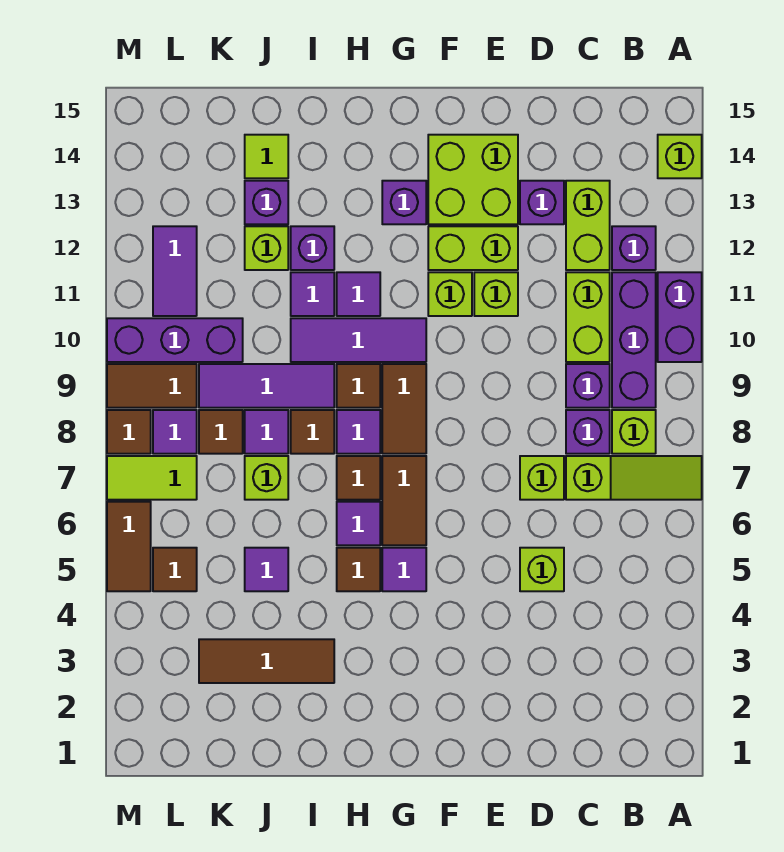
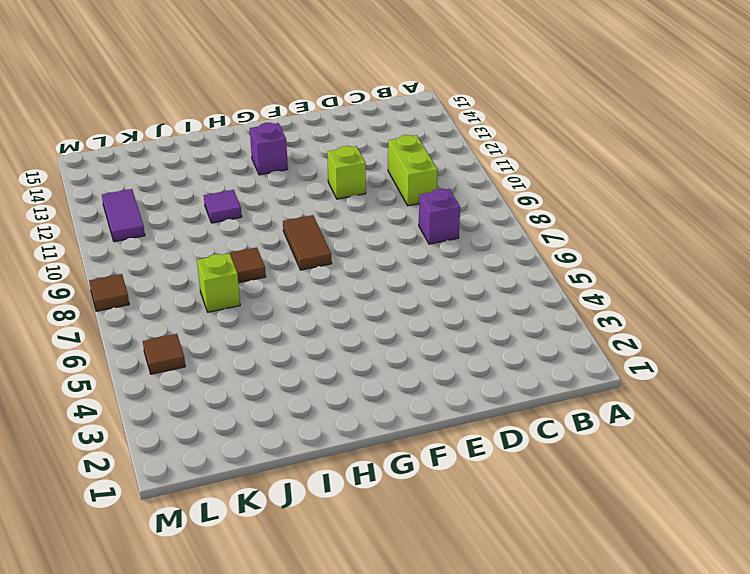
none -> lime 1x3 slope [566,456,702,500]
none -> purple 1x2 brick [658,272,702,362]
none -> lime 1x1 brick [658,135,702,178]
none -> lime 1x1 brick [612,410,656,454]

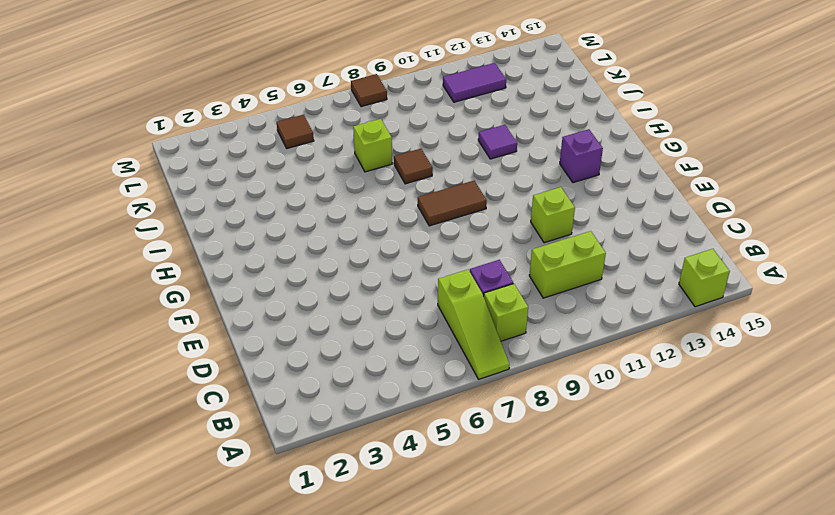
none -> purple 1x2 brick [658,272,702,362]
none -> purple 1x3 brick [612,272,656,408]
none -> purple 1x1 brick [612,226,656,270]
none -> purple 1x1 brick [566,364,610,408]

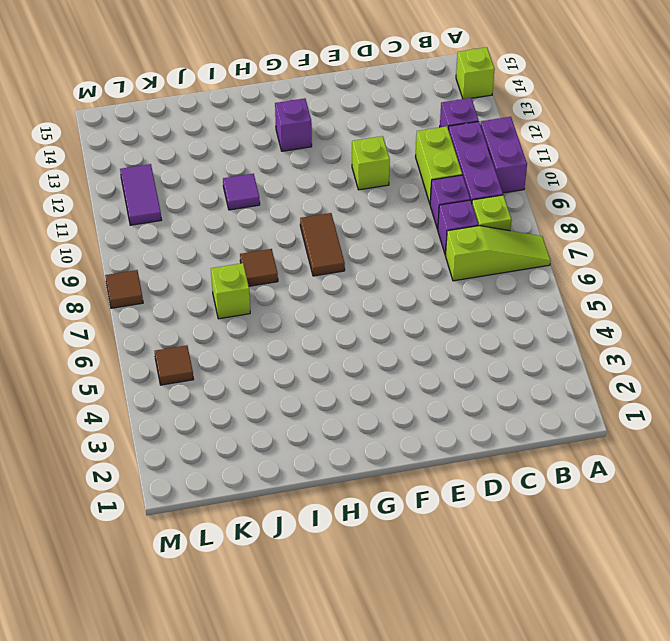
none -> lime 1x2 brick [566,181,610,270]
none -> lime 1x1 brick [520,548,564,591]
none -> lime 1x1 brick [520,456,564,500]
none -> purple 1x1 brick [520,181,564,224]

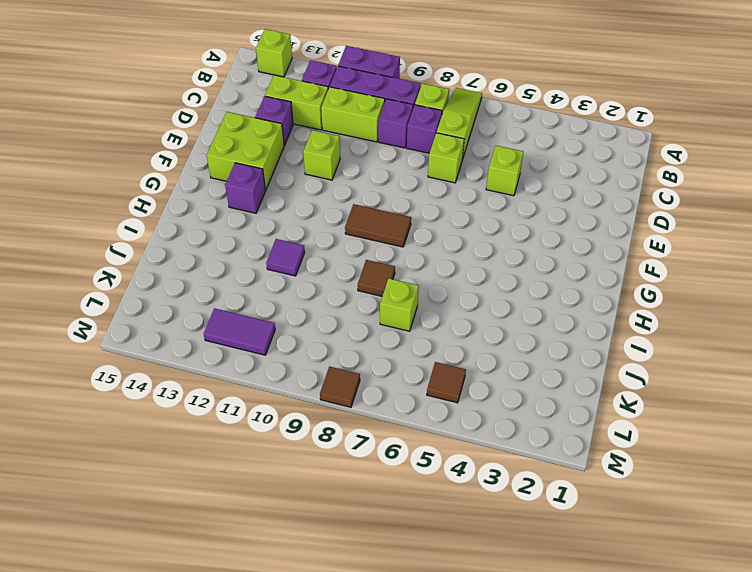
none -> lime 1x2 brick [428,226,518,270]
none -> lime 1x1 brick [428,272,472,316]
none -> purple 1x1 tile [382,548,426,591]
none -> brown 1x2 tile [382,456,426,545]

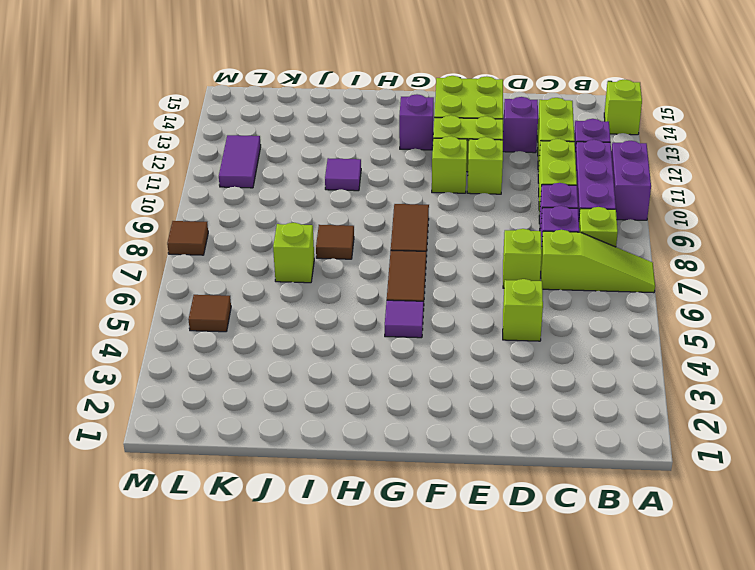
none -> purple 1x3 tile [291,318,426,362]
none -> brown 1x1 tile [337,548,380,591]
none -> purple 1x1 tile [337,502,380,545]
none -> brown 1x1 tile [337,456,380,500]

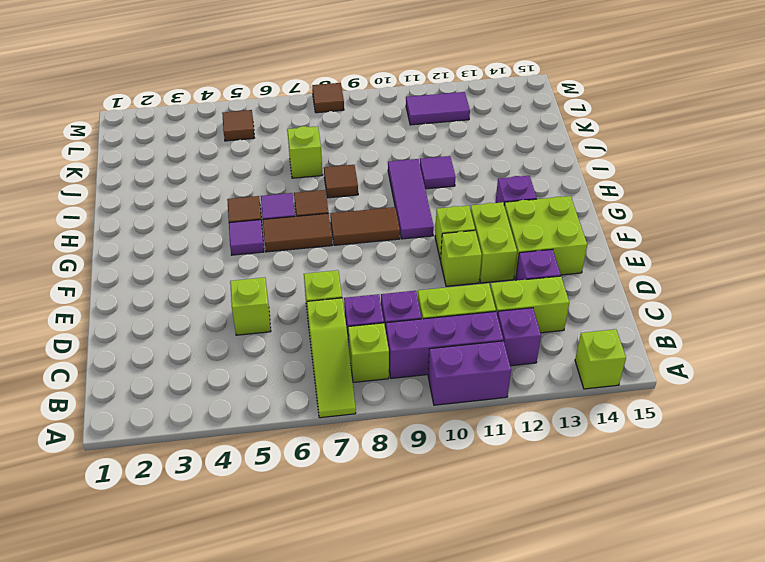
none -> purple 1x1 tile [337,410,380,454]
none -> brown 1x1 tile [337,364,380,408]
none -> purple 1x1 tile [337,272,380,316]
none -> brown 1x3 tile [199,639,334,683]

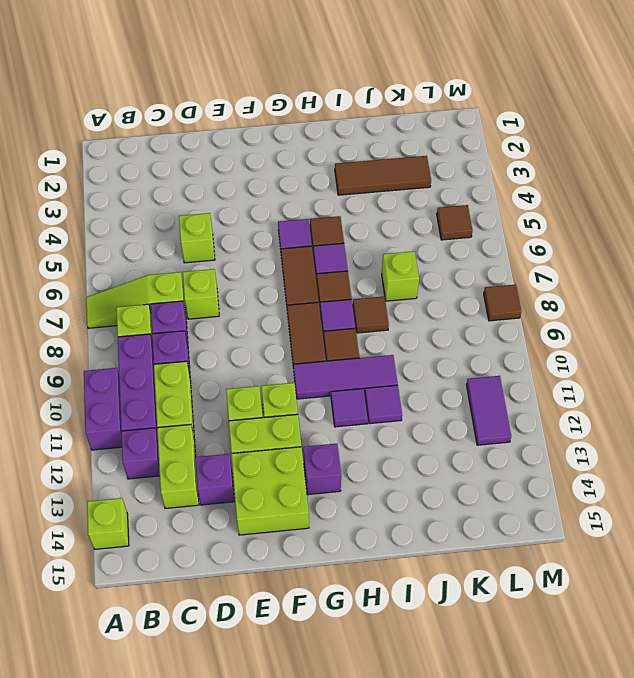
none -> purple 1x3 tile [199,364,334,408]
none -> purple 1x1 brick [291,226,334,270]
none -> purple 1x1 tile [245,548,288,591]
none -> purple 1x1 tile [245,410,288,454]

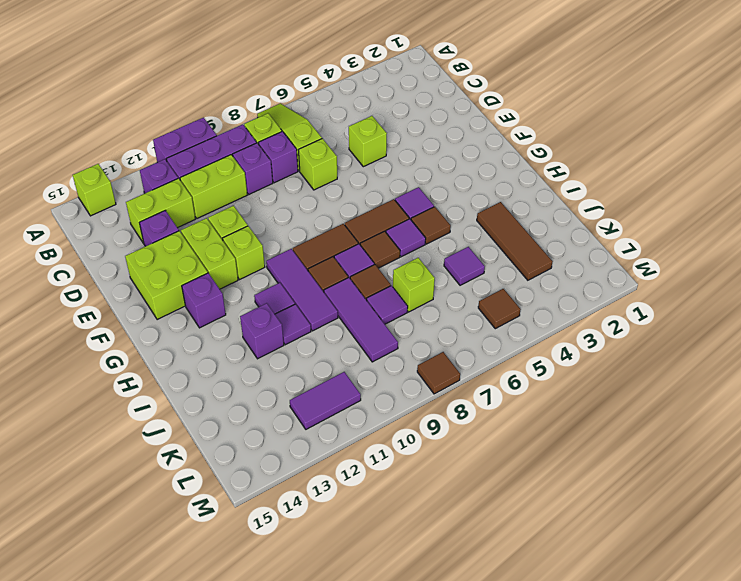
none -> lime 1x1 brick [245,226,288,270]
none -> purple 1x1 brick [245,181,288,224]
none -> lime 1x1 tile [245,135,288,178]
none -> brown 1x1 tile [199,410,243,454]

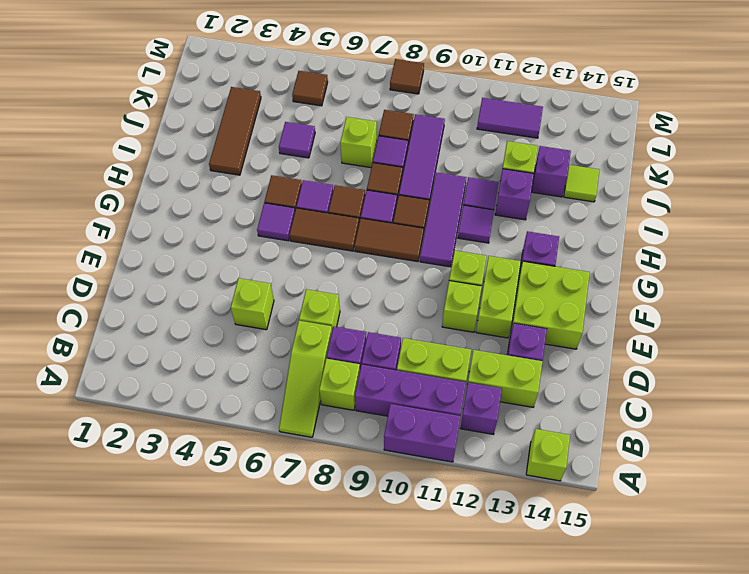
none -> purple 1x3 brick [107,318,243,362]
none -> lime 1x2 tile [107,456,197,500]
none -> purple 1x1 tile [153,410,197,454]
none -> brown 1x2 tile [107,364,197,408]

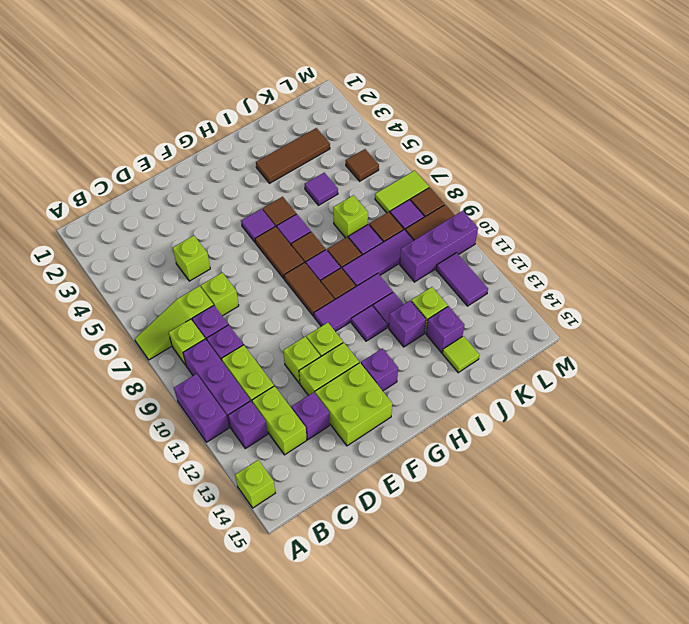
none -> brown 1x2 tile [107,502,151,591]

